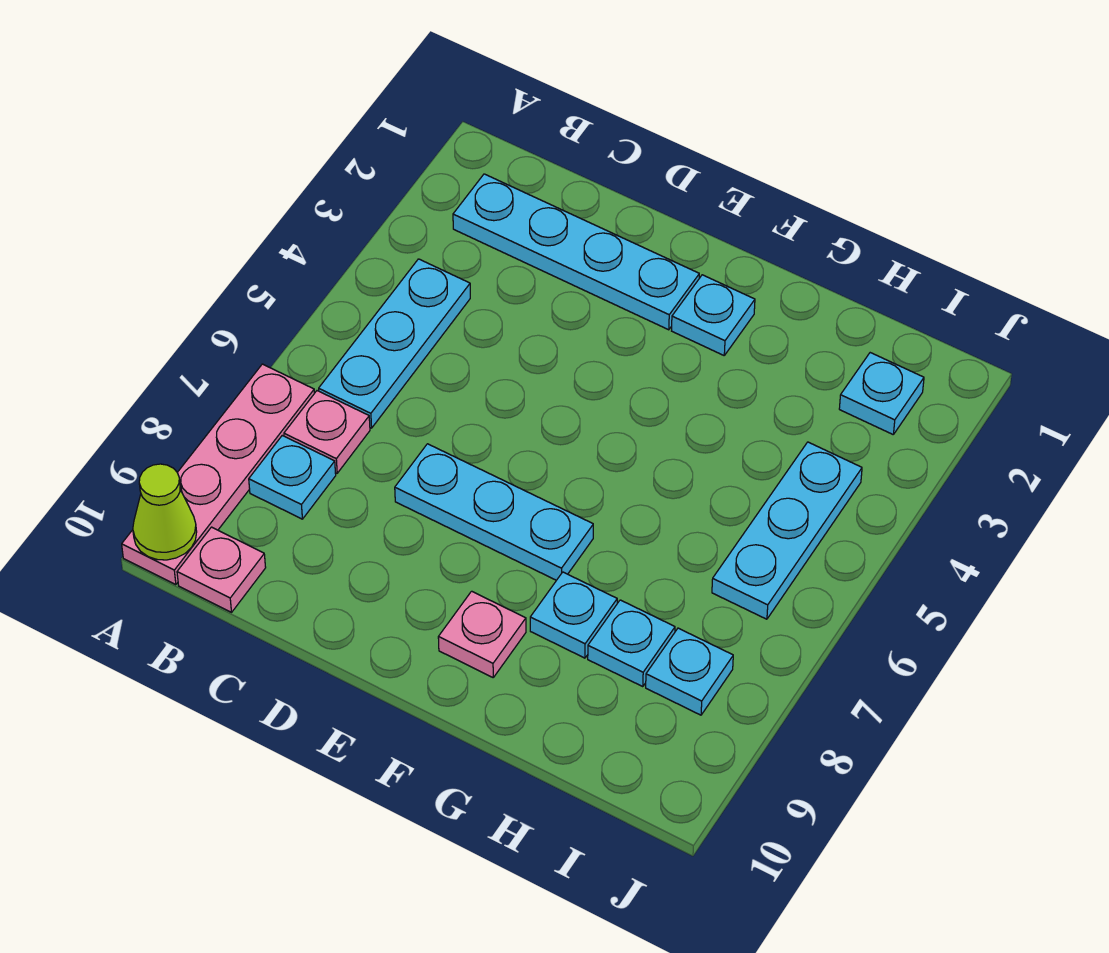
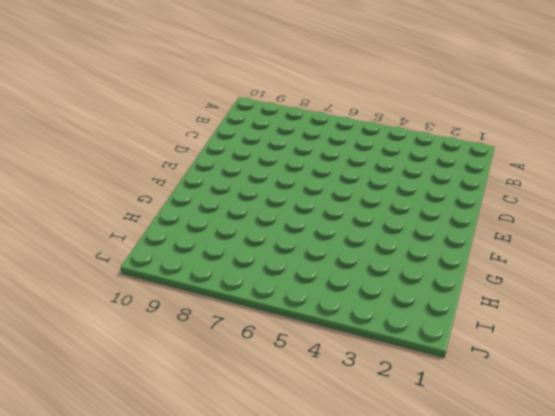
none -> pink 1x4 plate [122,364,314,585]
none -> cyan 1x4 plate [453,174,699,330]
none -> cyan 1x3 plate [319,259,470,428]

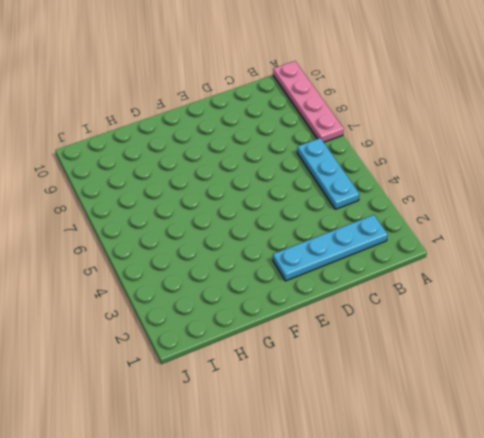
none -> pink 1x1 plate [284,391,370,473]
none -> cyan 1x1 plate [249,436,336,519]
none -> pink 1x1 plate [177,527,266,612]

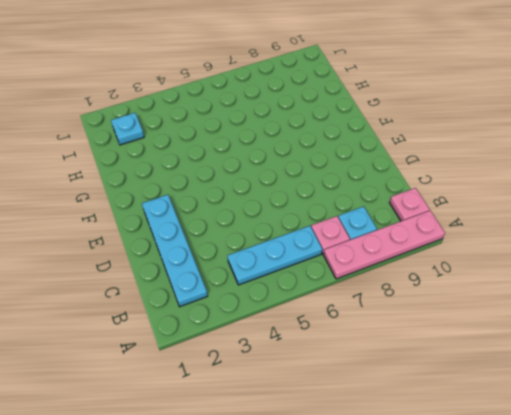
none -> cyan 1x3 plate [395,444,593,580]
none -> cyan 1x1 plate [672,275,755,355]
none -> pink 1x1 plate [438,591,526,677]

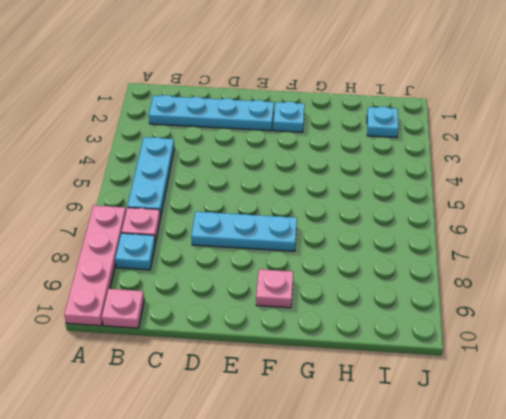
none -> cyan 1x1 plate [530,572,617,658]
none -> cyan 1x1 plate [588,600,675,687]
none -> cyan 1x3 plate [712,442,862,619]

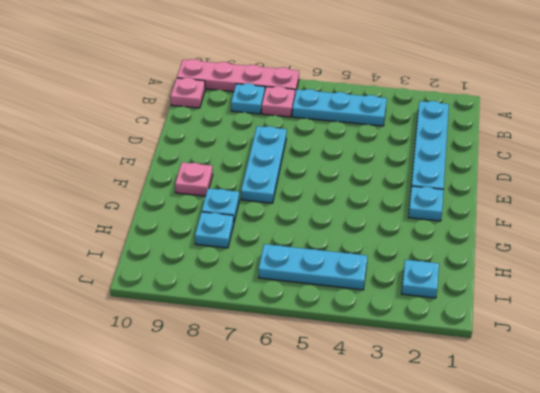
none -> cyan 1x1 plate [646,628,733,715]
none -> lime 1x1 cone [133,464,197,560]

